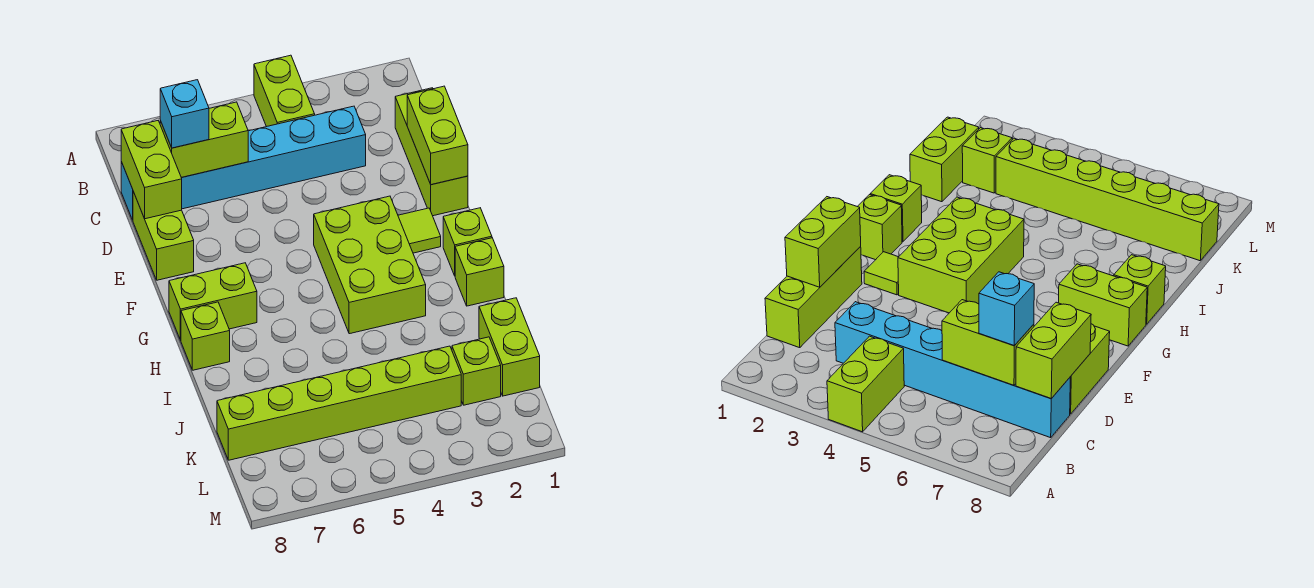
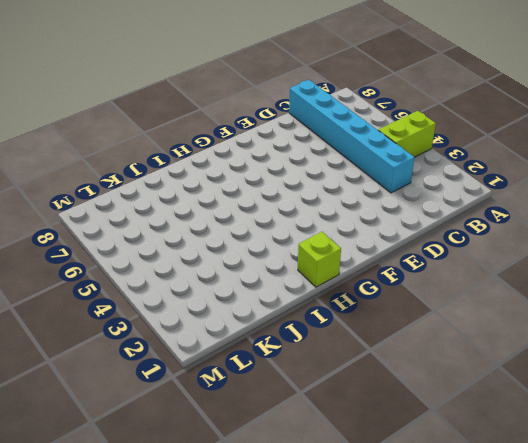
none -> lime 1x3 brick [395,88,468,216]
none -> lime 1x2 brick [133,192,194,280]
none -> lime 1x1 tile [398,208,441,253]

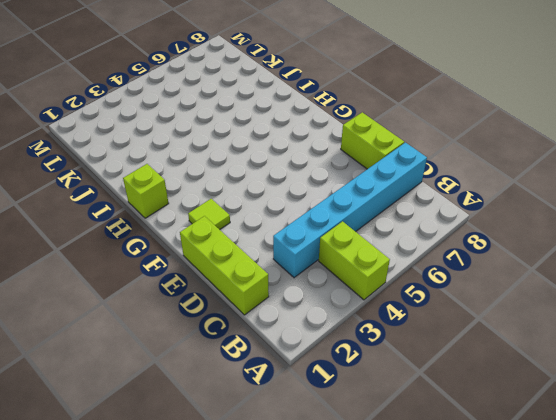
none -> lime 2x3 brick [314,196,426,334]
none -> lime 1x1 brick [443,208,492,276]
none -> lime 1x2 brick [169,263,257,340]

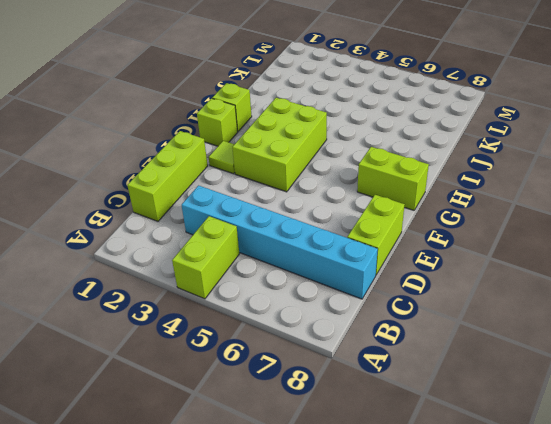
none -> lime 1x1 brick [181,302,230,370]
none -> lime 1x2 brick [479,298,540,396]
none -> lime 1x1 brick [452,337,501,405]

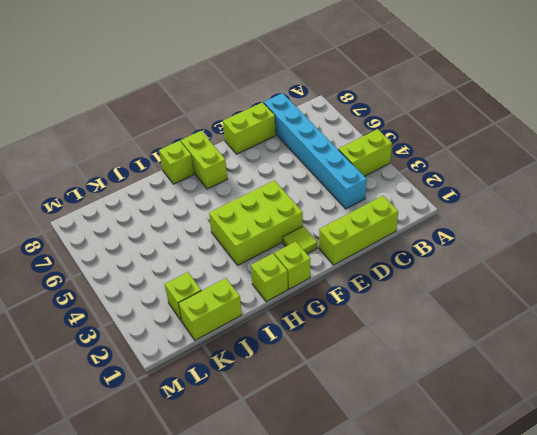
none -> lime 1x6 brick [217,346,461,460]
none -> lime 1x2 brick [160,102,248,178]
none -> lime 1x2 brick [121,121,182,219]

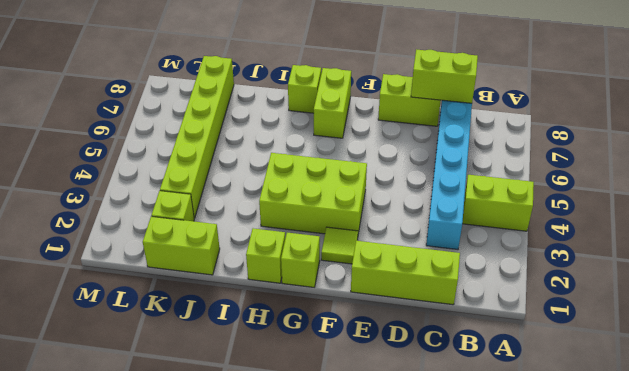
none -> lime 1x2 brick [160,102,248,178]
none -> lime 1x2 brick [407,86,468,185]
none -> cyan 1x1 brick [160,80,209,148]

